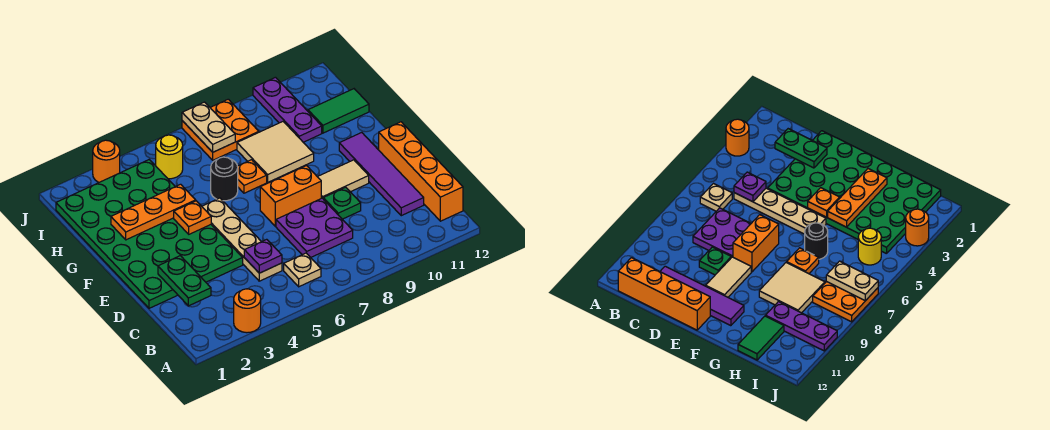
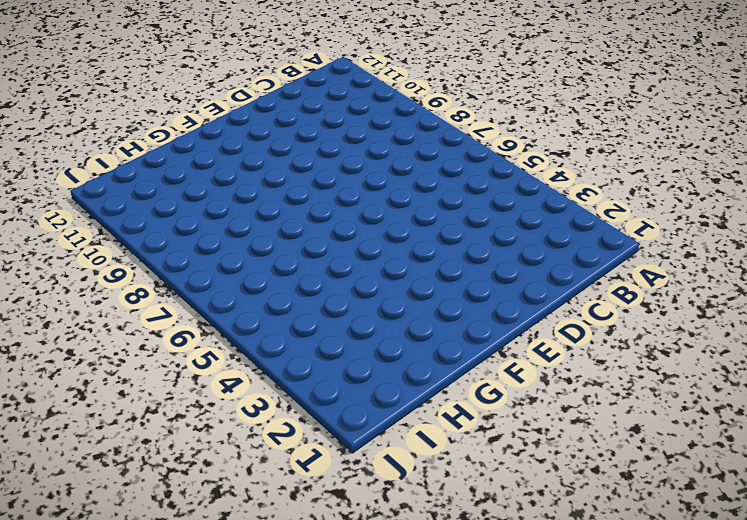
none -> orange 1x1 round brick [234,289,261,333]
none -> tan 1x1 plate [284,253,321,287]
none -> orange 1x4 brick [379,122,463,221]

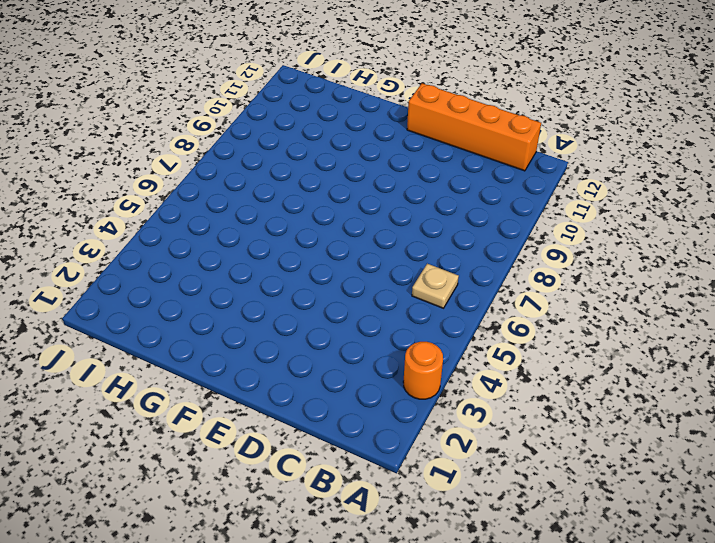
none -> tan 1x4 plate [202,198,282,281]
none -> purple 2x2 plate [276,198,353,257]
none -> purple 1x4 tile [339,133,424,216]

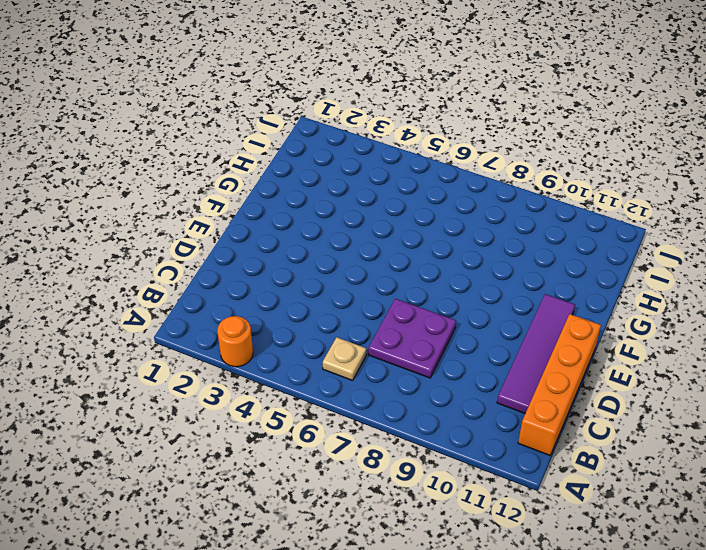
none -> tan 1x4 plate [202,198,282,281]
none -> green 4x6 plate [56,160,243,308]
none -> green 1x1 plate [323,187,361,219]

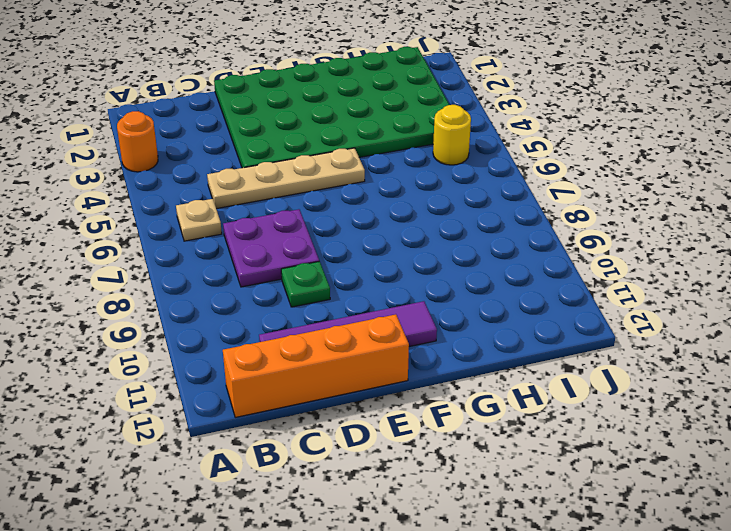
none -> orange 1x2 brick [260,166,321,226]
none -> tan 1x2 tile [318,160,369,198]
none -> black 1x1 round brick [211,157,238,201]

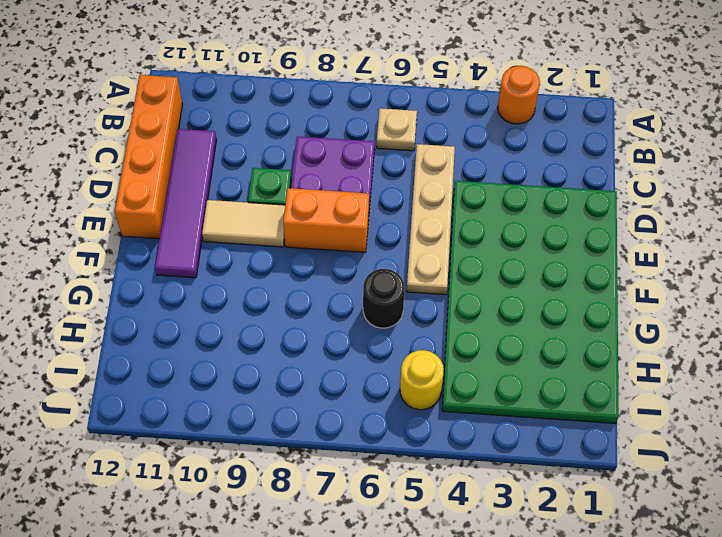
none -> orange 1x1 plate [237,160,267,193]
none -> tan 2x2 tile [237,122,314,182]
none -> purple 1x3 plate [253,77,322,142]

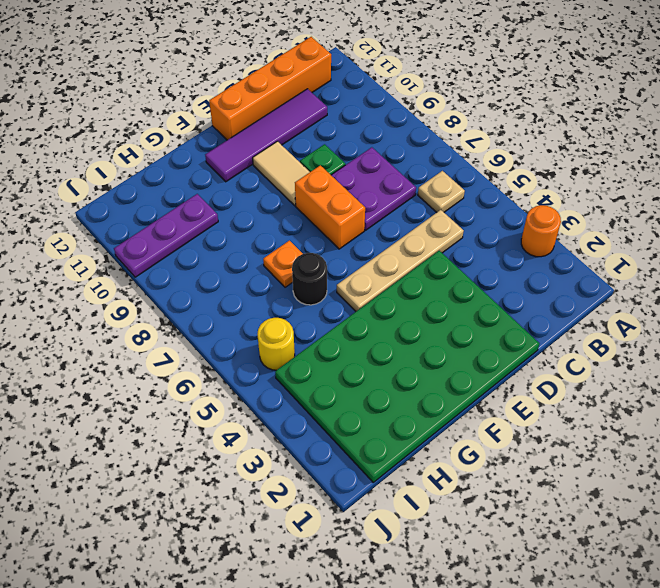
none -> tan 2x2 tile [237,122,314,182]
none -> green 1x2 tile [308,89,369,133]
none -> orange 2x2 plate [182,99,259,160]

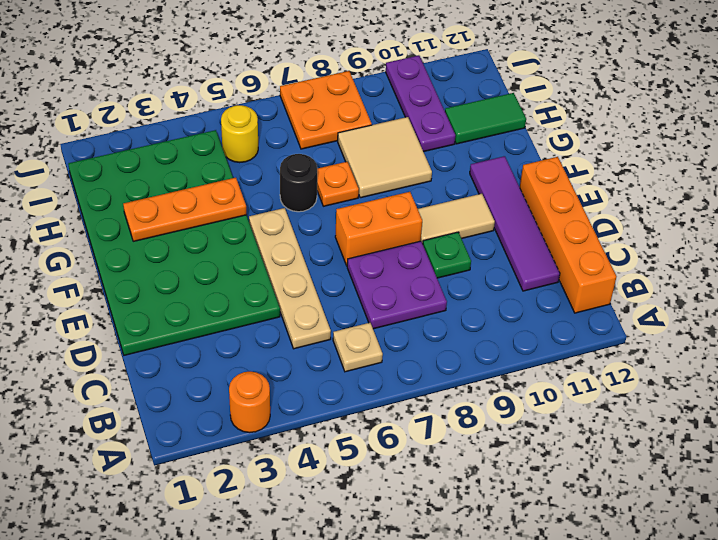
none -> orange 1x1 round brick [93,140,120,182]
none -> green 1x2 plate [158,256,211,306]
none -> purple 1x1 plate [244,239,282,273]

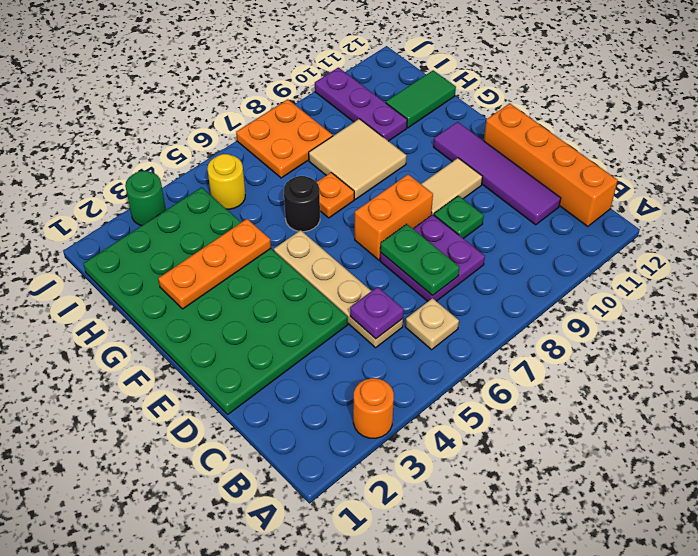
green 1x2 plate [380,224,459,296] -> green 1x2 plate moved to [158,256,211,306]
green 1x1 round brick [125,171,166,226] -> orange 1x1 round brick [93,140,120,182]
none -> orange 1x1 plate [174,201,211,234]
none -> tan 1x2 plate [182,102,235,152]

